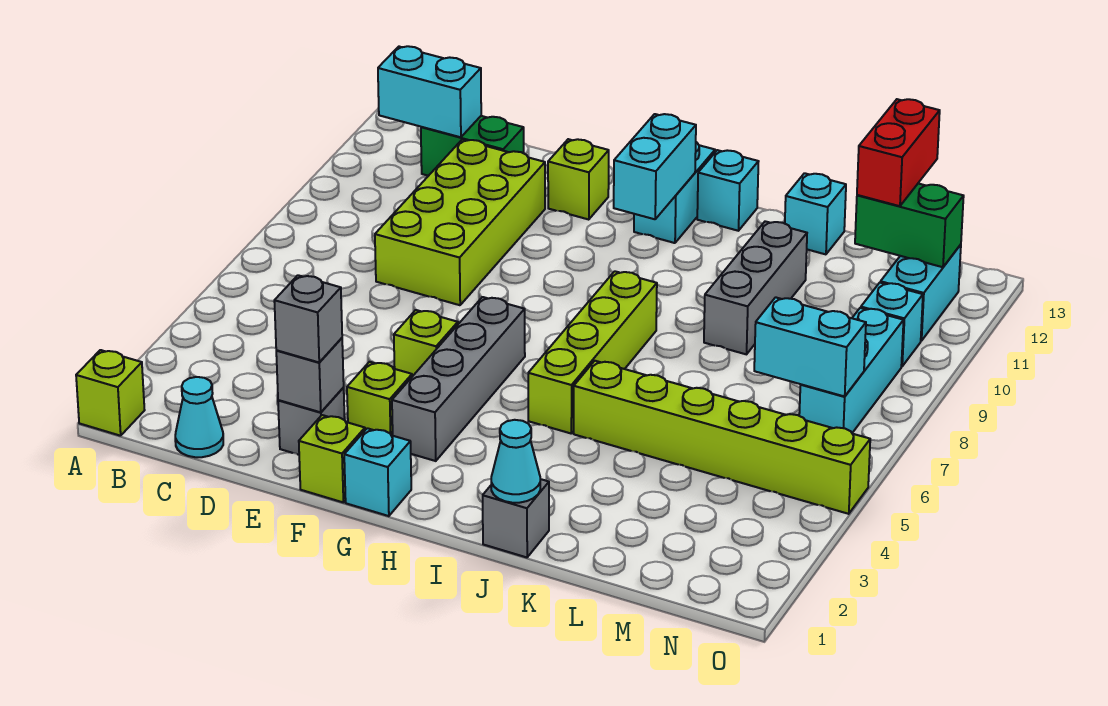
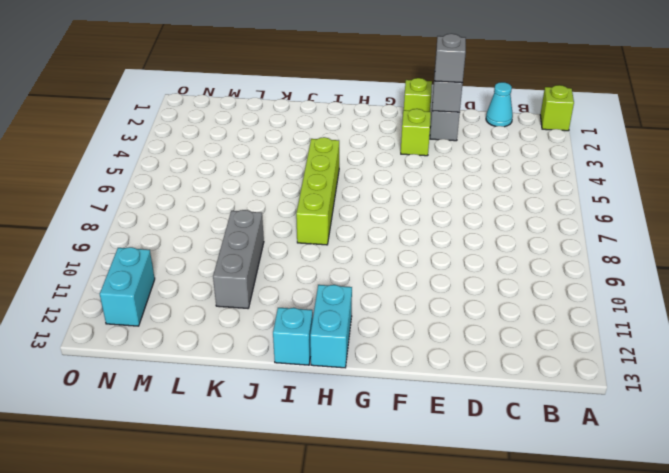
none -> green 1x2 brick [421,116,524,176]
none -> lime 2x4 brick [375,140,545,305]
none -> lime 1x1 brick [394,310,458,377]

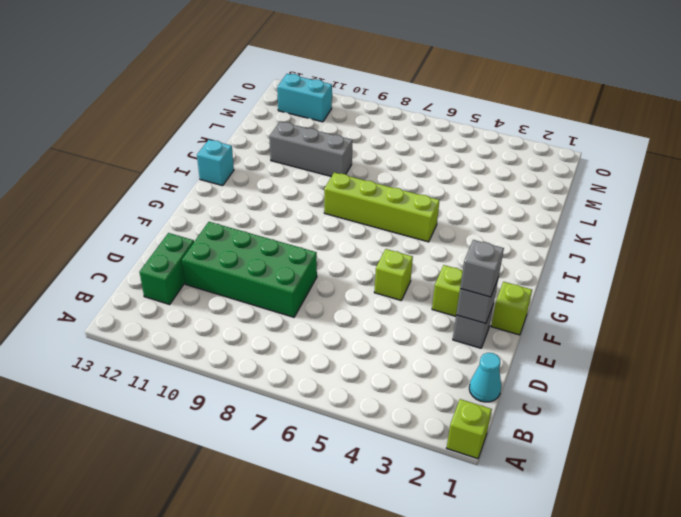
green 2x4 brick [182,222,317,317] -> lime 2x4 brick [375,140,545,305]
none -> lime 1x1 brick [548,139,609,220]
none -> cyan 1x1 brick [344,428,411,516]
none -> grey 1x4 brick [392,297,525,461]

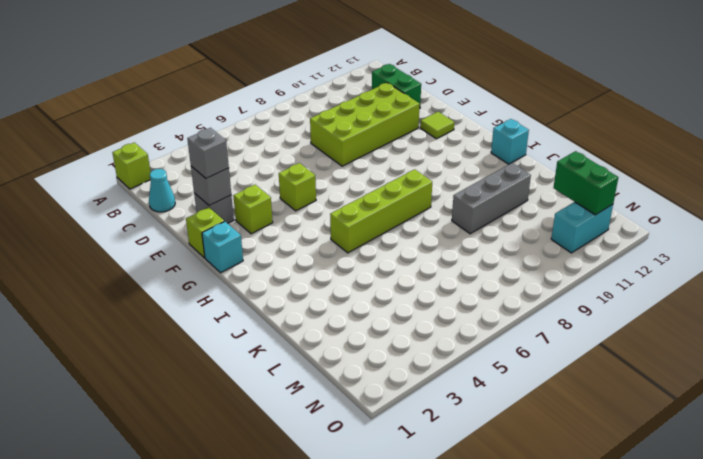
lime 1x1 tile [420,112,454,139] -> lime 1x1 brick [548,139,609,220]
none -> grey 1x4 brick [392,297,525,461]
none -> cyan 1x2 brick [634,142,715,243]
none -> grey 1x1 brick [483,479,549,557]

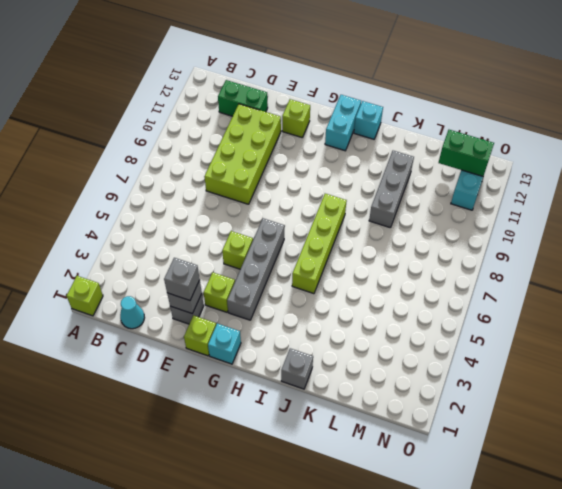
none -> lime 1x6 brick [574,361,870,514]
none -> cyan 1x1 brick [785,173,846,254]
none -> cyan 1x3 brick [799,308,904,433]

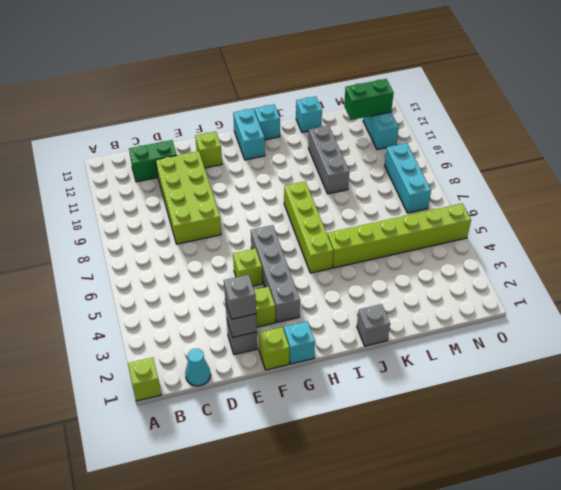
none -> cyan 1x1 brick [861,283,923,366]
none -> cyan 1x2 brick [378,46,481,137]
none -> cyan 1x2 brick [614,114,696,219]

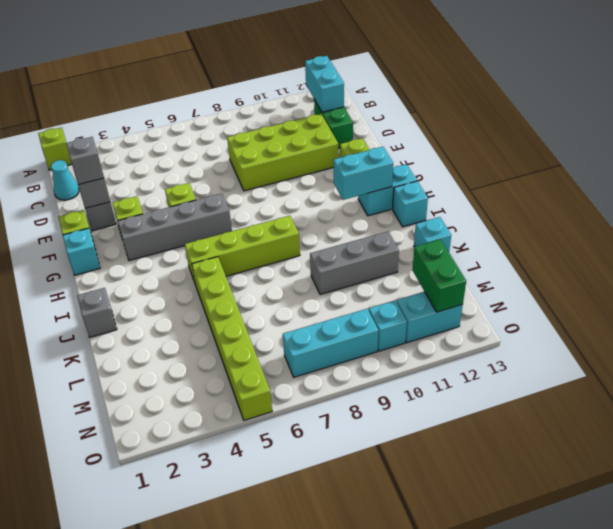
none -> cyan 1x1 cone [491,420,540,503]
none -> cyan 1x2 brick [754,297,866,396]
none -> red 1x2 brick [857,99,940,206]

